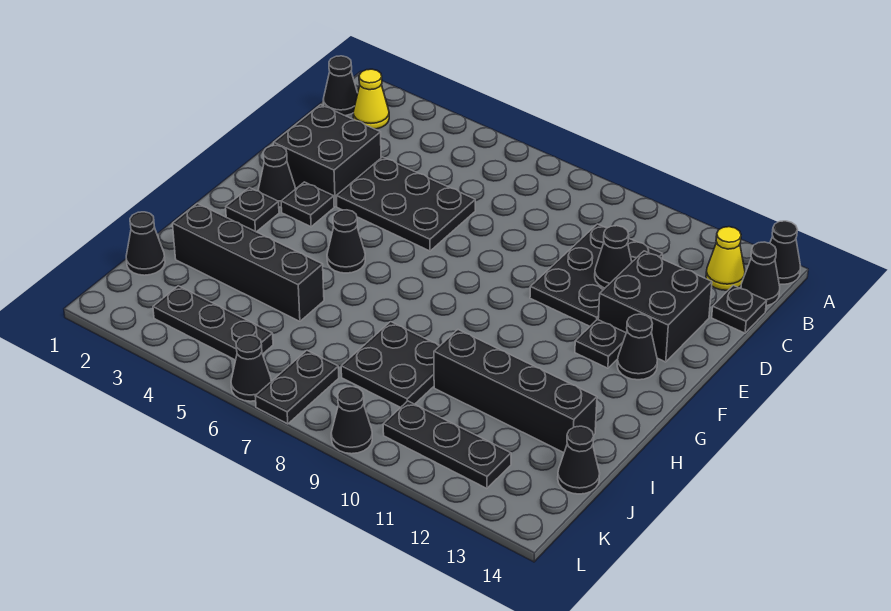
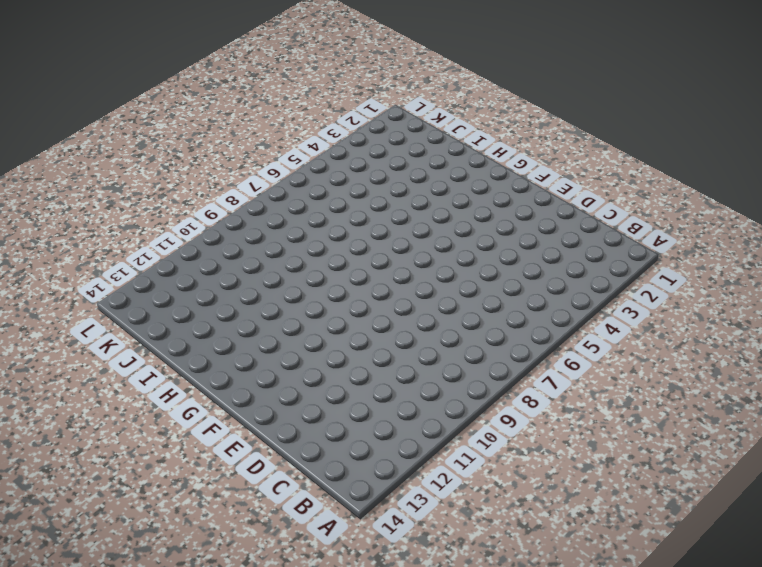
none -> black 1x1 cone [770,221,800,284]
none -> black 1x1 cone [323,56,358,116]
none -> yellow 1x1 cone [353,69,389,129]

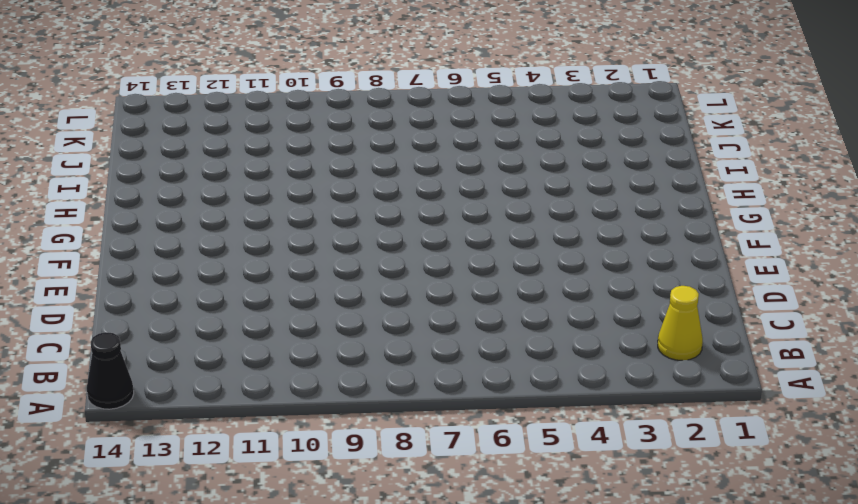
none -> black 1x1 cone [323,56,358,116]
none -> yellow 1x1 cone [706,227,745,290]
none -> black 1x1 cone [741,242,780,306]

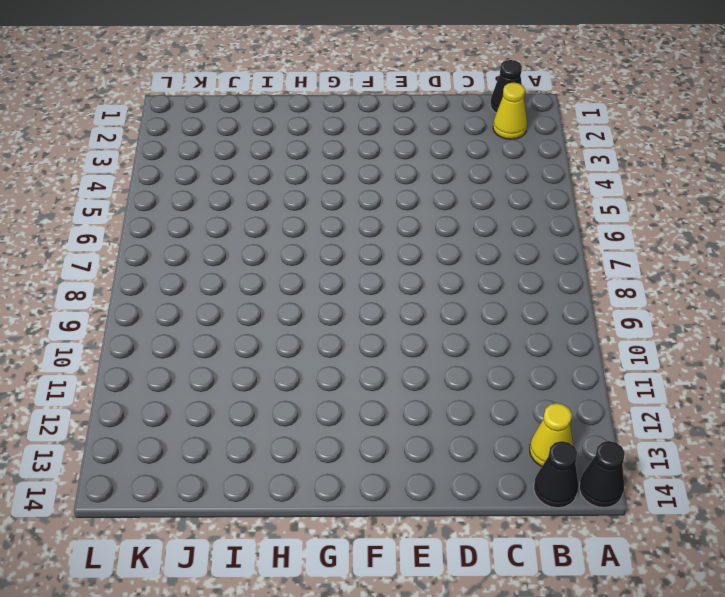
none -> black 2x3 plate [530,224,663,326]
none -> black 1x1 plate [712,285,767,333]
none -> black 2x2 brick [274,105,381,206]

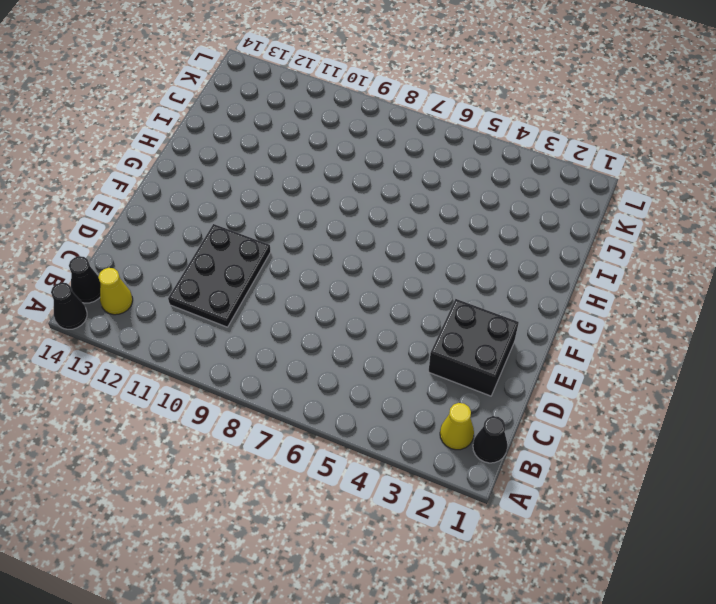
none -> black 1x1 plate [712,285,767,333]
none -> black 2x3 plate [336,157,475,251]
none -> black 2x2 brick [598,251,712,362]

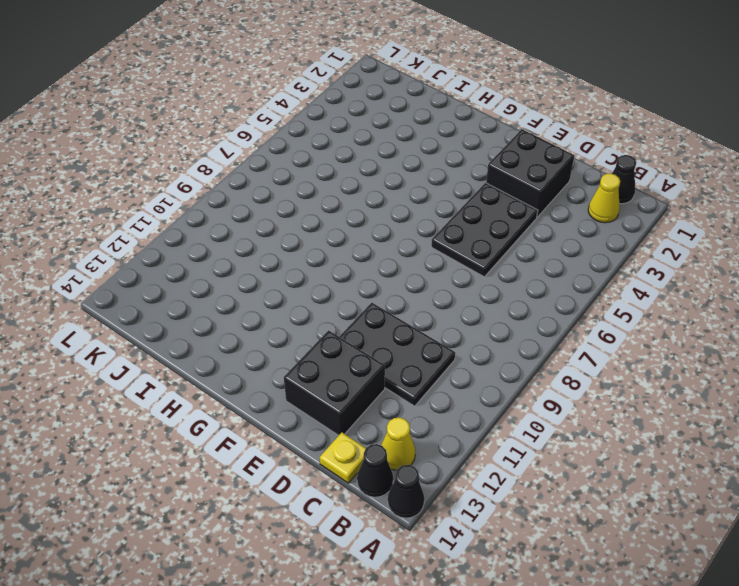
yellow 1x1 plate [320,432,366,483] -> black 1x1 plate [712,285,767,333]
none -> black 1x1 cone [258,146,295,207]
none -> black 1x1 plate [281,182,334,227]
none -> black 1x1 plate [575,320,626,368]

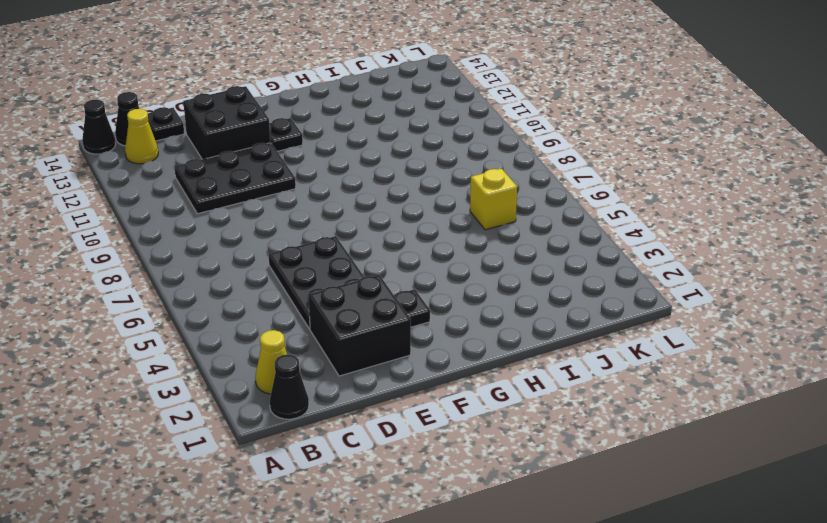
yellow 1x1 brick [470,169,517,230] -> none
none -> black 1x1 cone [258,146,295,207]
none -> black 1x1 cone [617,314,657,380]
none -> black 1x1 plate [226,188,279,232]

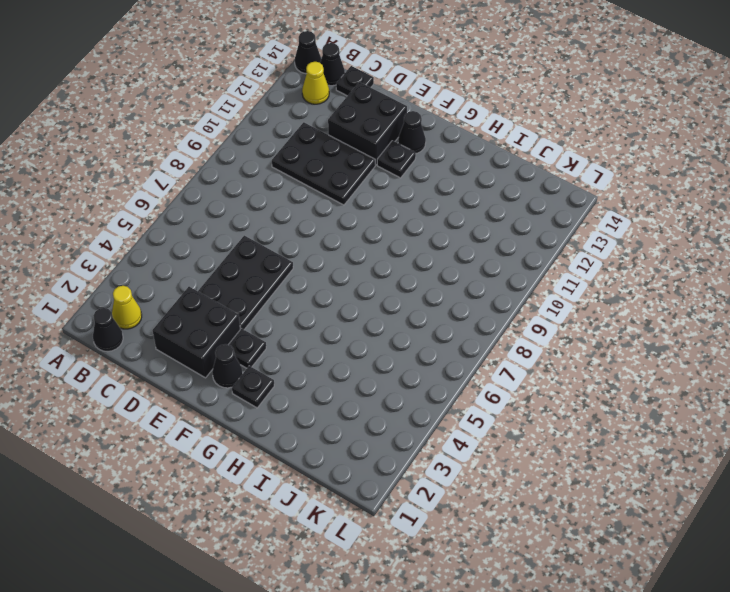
none -> black 1x1 cone [327,210,365,273]
none -> black 1x4 brick [173,204,324,321]
none -> black 2x2 plate [341,322,440,407]

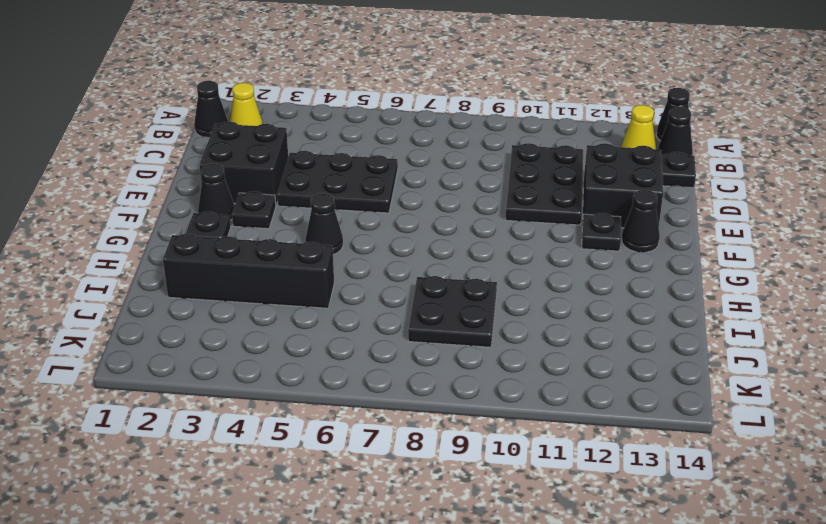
none -> black 1x4 brick [434,330,597,453]
none -> black 1x1 cone [126,212,165,275]
none -> black 1x1 cone [558,426,600,494]

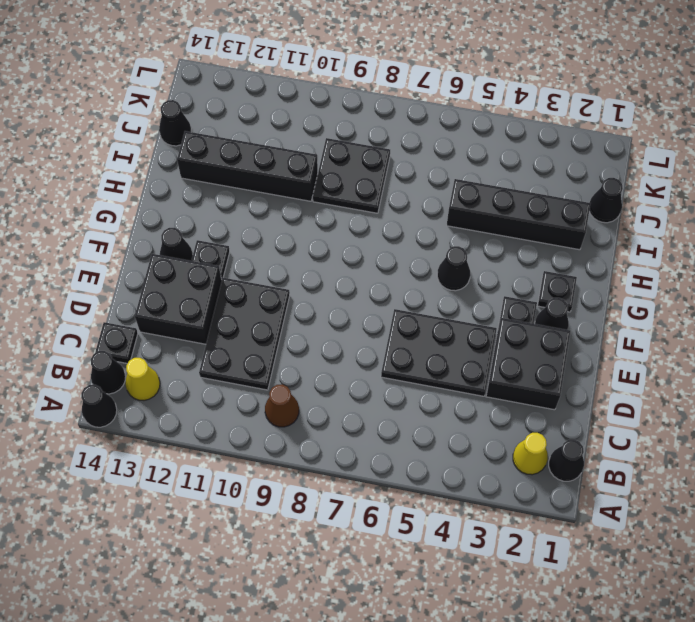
brown 1x1 cone [265,384,299,427] -> none
none -> black 1x3 plate [153,286,273,360]
none -> black 1x2 plate [255,351,339,424]
none -> black 1x3 plate [383,401,511,488]

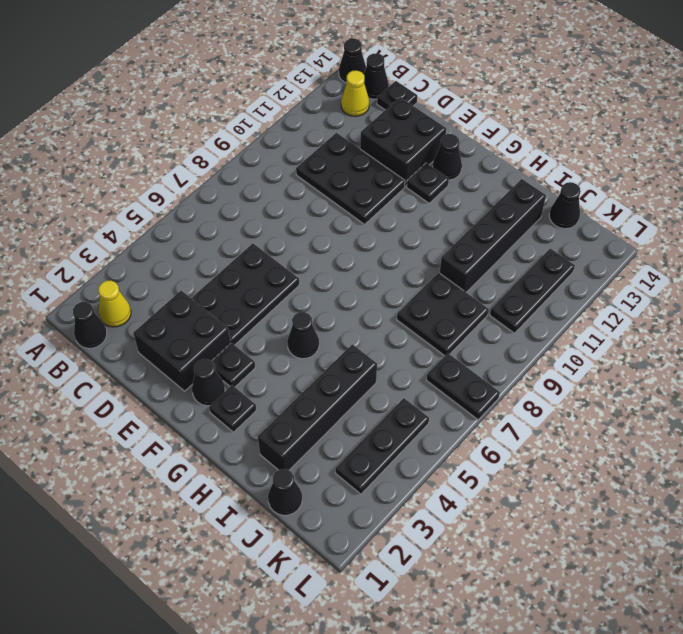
none -> black 1x1 cone [231,335,271,401]
none -> black 1x1 cone [331,387,372,454]
none -> black 1x1 cone [595,226,632,288]

